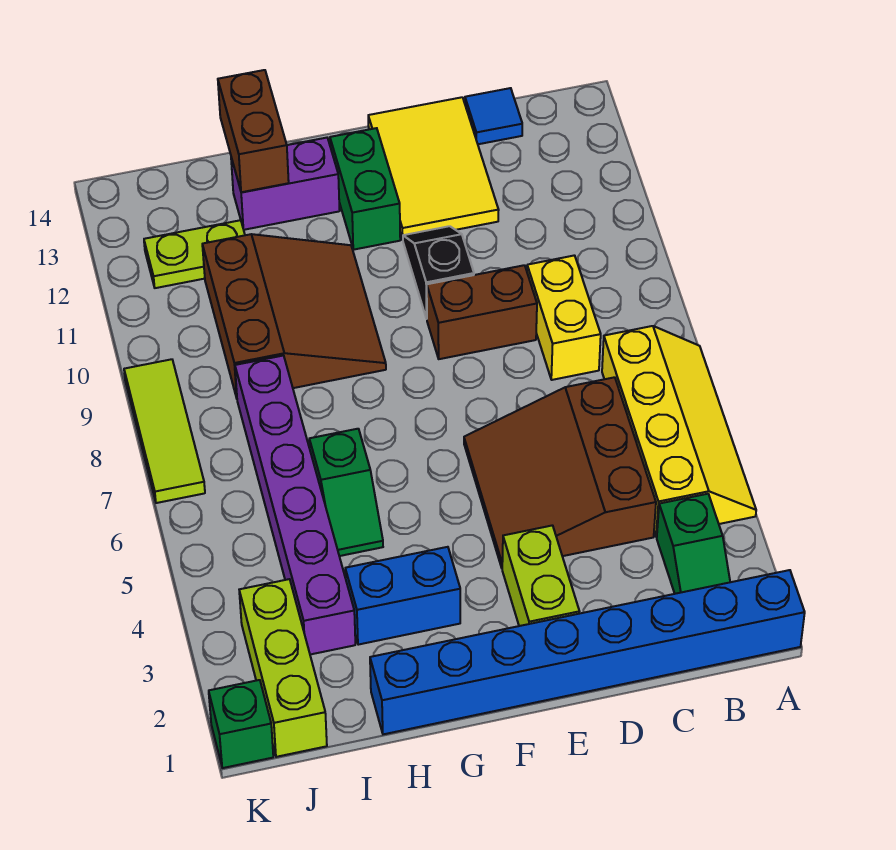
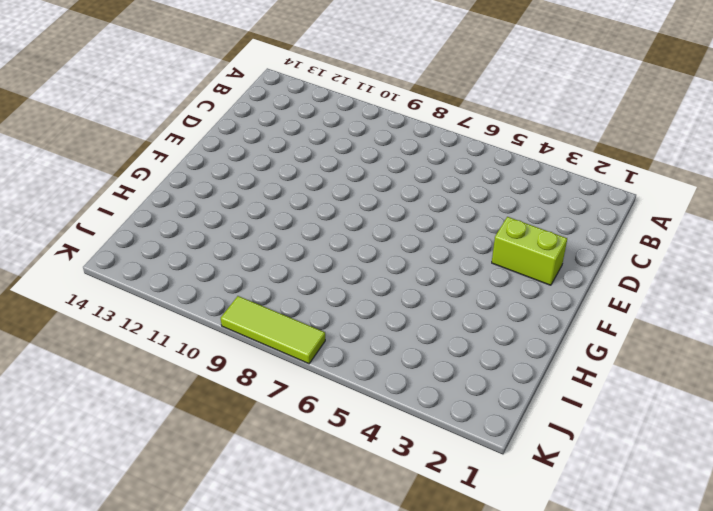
none -> blue 1x8 brick [370,570,805,734]
none -> yellow 2x4 slope [602,326,756,537]
none -> green 1x2 slope [657,494,730,594]

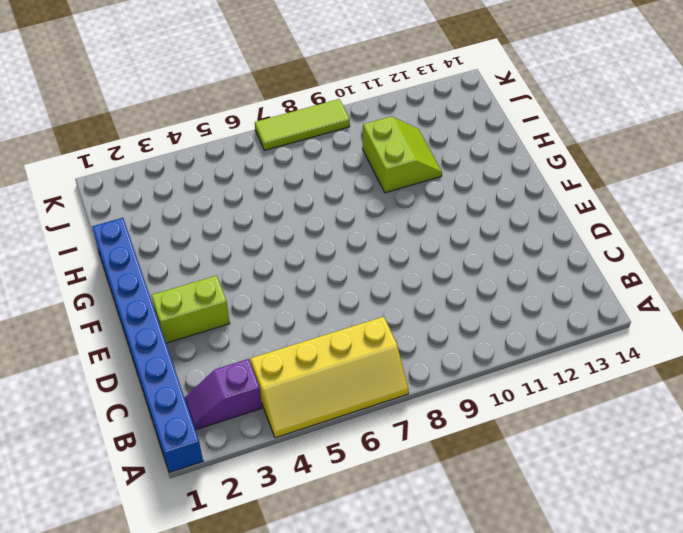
purple 1x2 slope [184,359,262,430] -> green 1x2 slope [657,494,730,594]
lime 2x2 slope [363,116,442,193] -> brown 3x3 slope [202,234,386,398]
none -> brown 3x3 slope [464,377,656,568]
none -> yellow 1x2 brick [527,255,601,380]
none -> blue 1x1 tile [465,88,522,144]

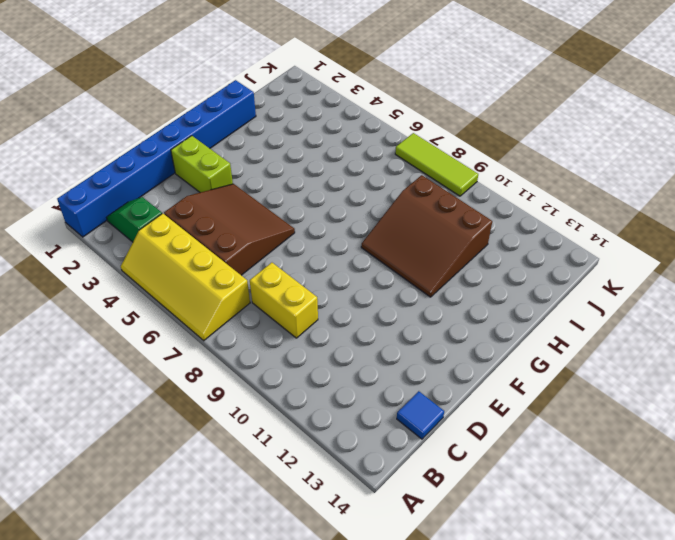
none -> brown 1x2 brick [427,265,537,359]
none -> yellow 2x3 tile [368,97,499,240]
none -> black 1x2 slope [403,226,474,319]

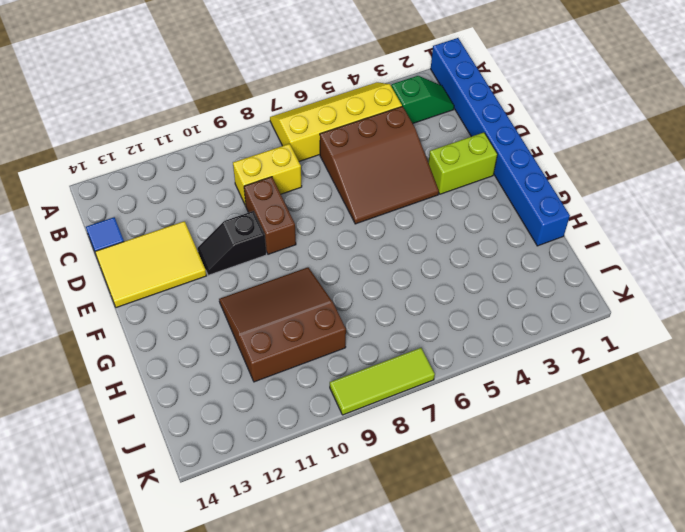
none -> green 1x2 brick [330,128,400,250]
none -> blue 1x2 brick [345,547,460,645]
none -> purple 1x2 brick [231,138,340,230]

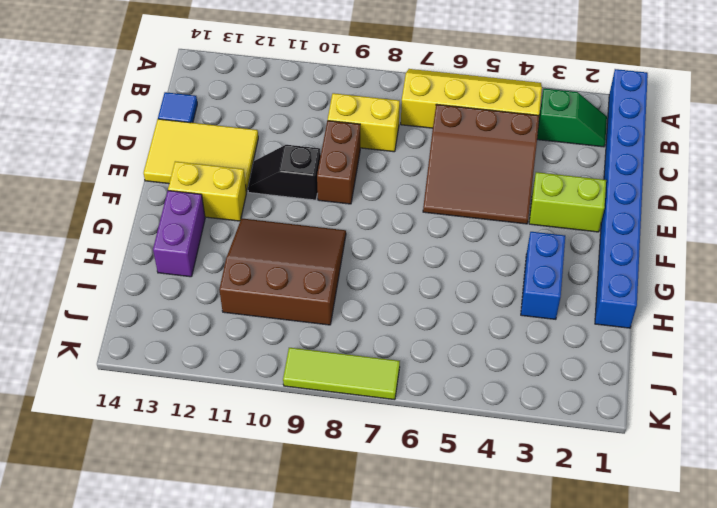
yellow 1x2 brick [168,161,246,221] -> green 1x2 brick [330,128,400,250]
none -> green 1x2 slope [309,429,383,556]
none -> purple 1x6 brick [235,356,355,655]
none -> lime 1x2 plate [144,220,245,288]

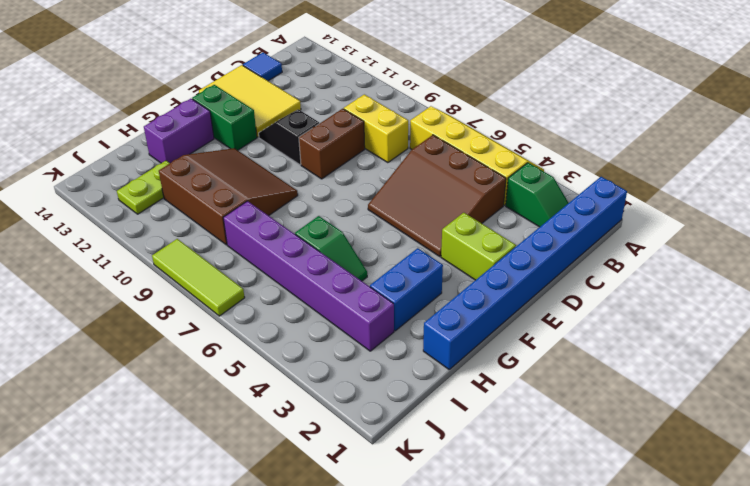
none -> lime 1x3 brick [239,579,327,757]
none -> green 1x1 brick [209,680,273,768]
none -> brown 1x2 brick [218,70,289,192]

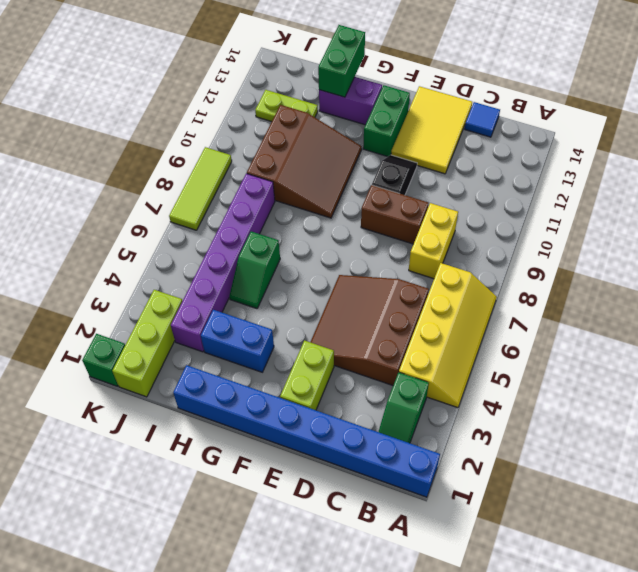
green 1x2 brick [318,25,365,97] -> brown 1x2 brick [218,70,289,192]

